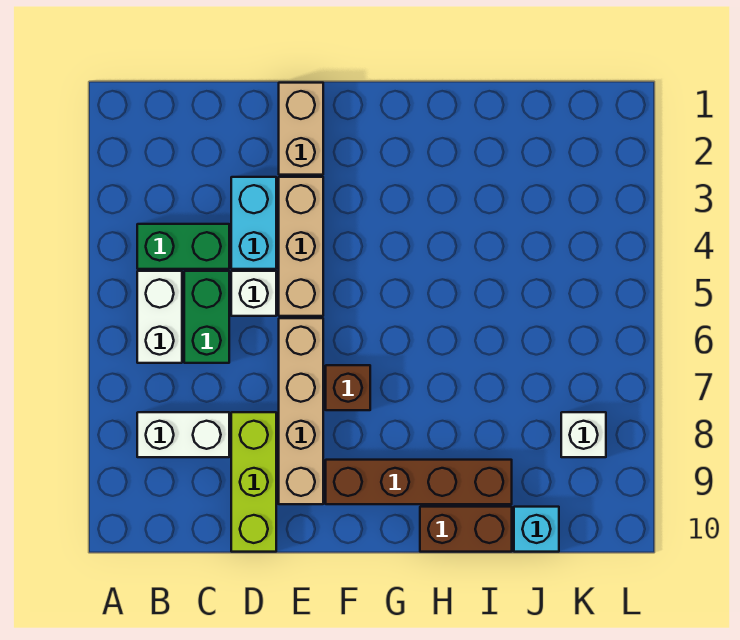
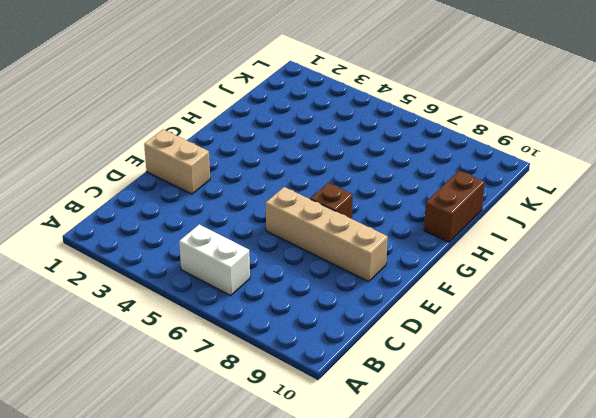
none -> green 1x2 brick [137,224,229,269]
none -> white 1x2 brick [137,412,229,457]
none -> green 1x2 brick [184,271,229,363]

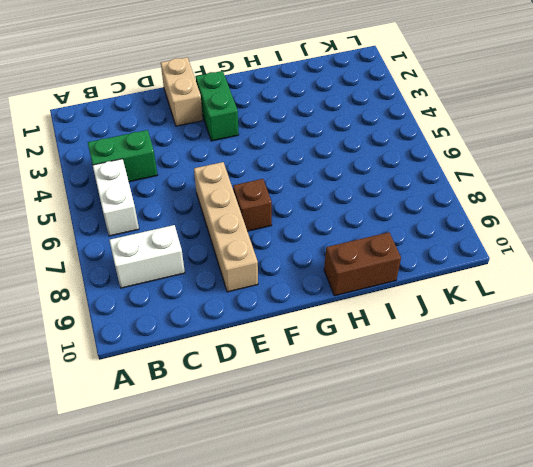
green 1x2 brick [196,71,239,141] -> green 1x2 brick moved to [184,271,229,363]
none -> cyan 1x2 brick [231,177,276,269]
none -> white 1x1 brick [231,271,276,316]
none -> lime 1x3 brick [231,412,276,552]

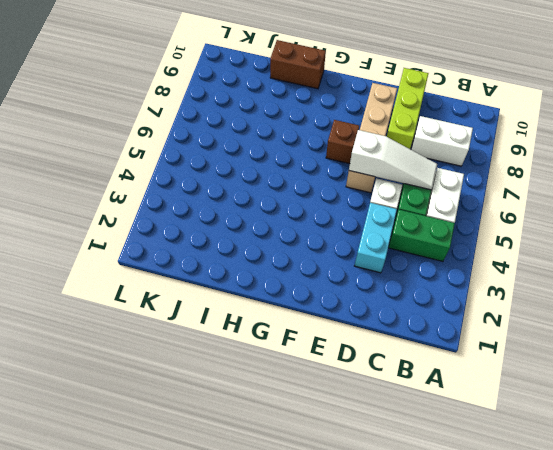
white 1x3 slope [349,130,437,190] -> none
none -> tan 1x2 brick [279,83,323,175]
none -> tan 1x3 brick [279,177,323,316]
none -> brown 1x4 brick [326,460,512,504]

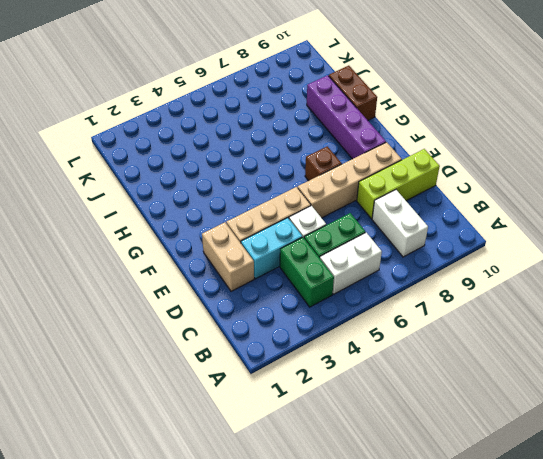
tan 1x2 brick [202,222,254,291] -> tan 1x2 brick turned to [279,83,323,175]
purple 1x4 brick [307,75,386,159] -> brown 1x4 brick [326,460,512,504]
none -> cyan 1x1 brick [514,507,559,552]
none -> white 1x1 brick [561,412,606,457]

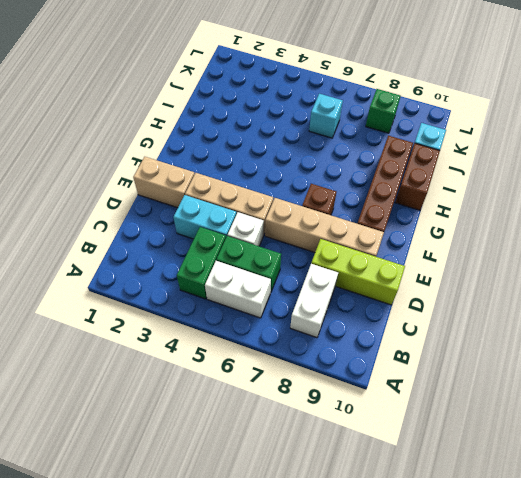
cyan 1x1 brick [309,94,343,138] -> none
green 1x1 brick [366,89,401,133] -> white 1x1 brick [561,412,606,457]

